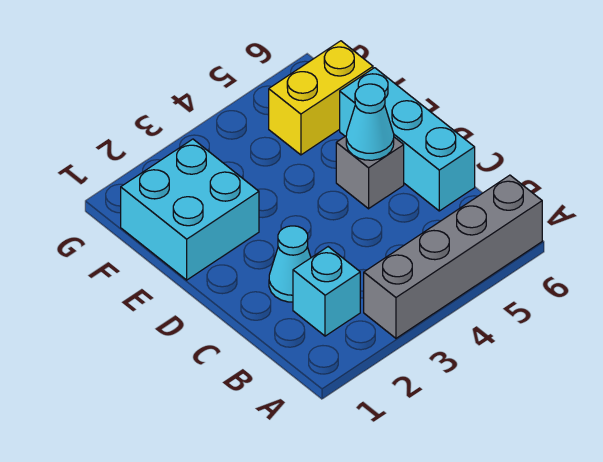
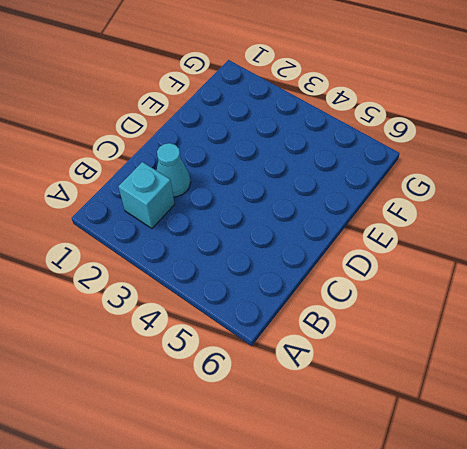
none -> grey 1x4 brick [364,175,542,338]
none -> cyan 1x3 brick [340,68,475,211]

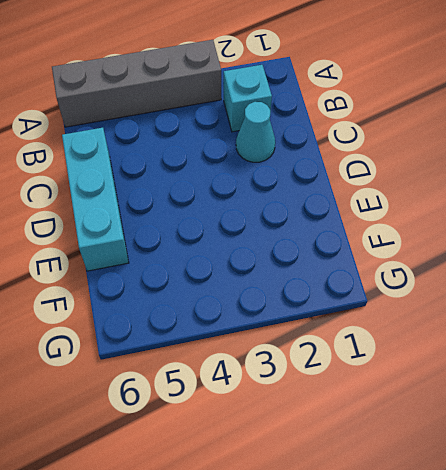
none -> grey 1x1 brick [336,136,404,209]
none -> cyan 2x2 brick [121,139,259,280]

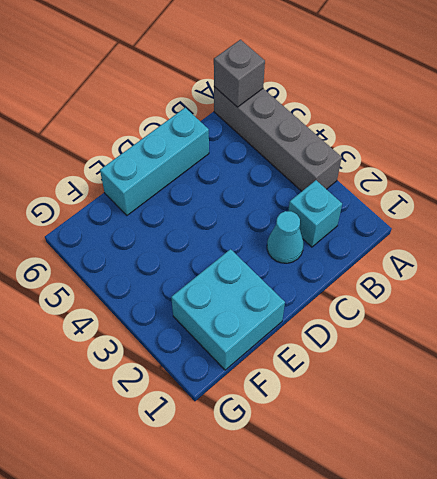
grey 1x1 brick [214,40,265,107] -> grey 1x1 brick moved to [336,136,404,209]
none -> yellow 1x2 brick [269,41,373,155]
none -> cyan 1x1 cone [346,84,394,160]

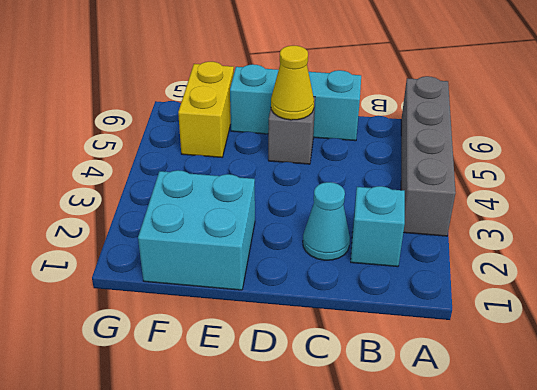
yellow 1x1 cone [271,46,314,120] -> cyan 1x1 cone [346,84,394,160]

